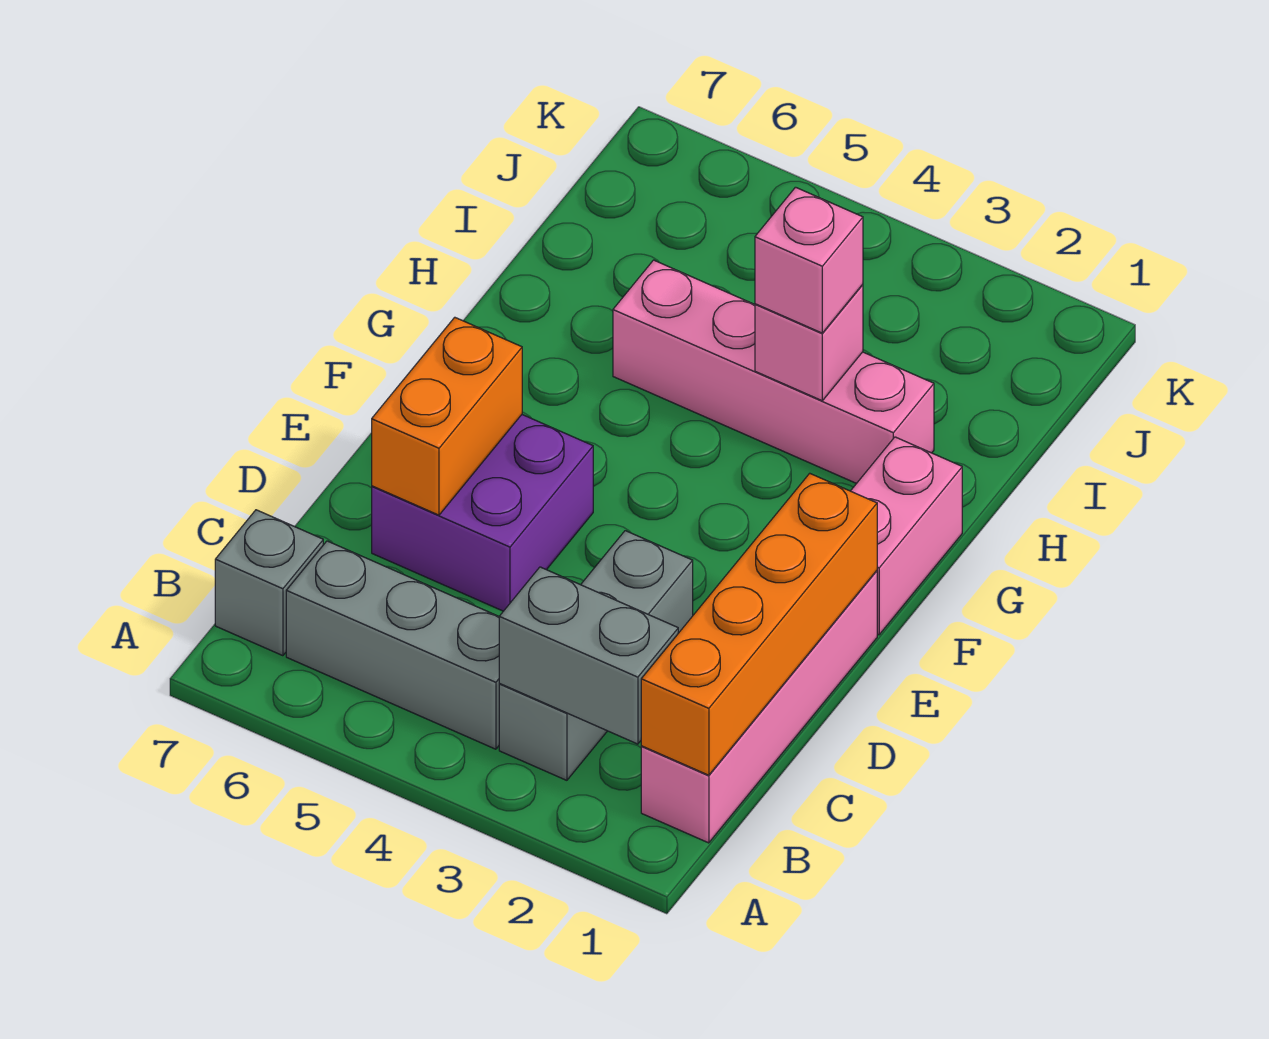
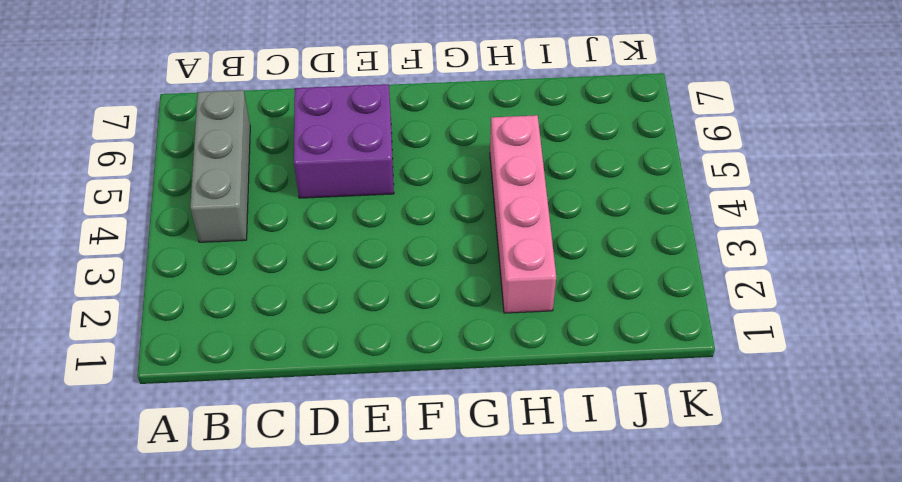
none -> pink 1x4 brick [641,571,877,843]
none -> grey 1x3 brick [499,531,693,780]
none -> grey 1x1 brick [215,510,323,656]

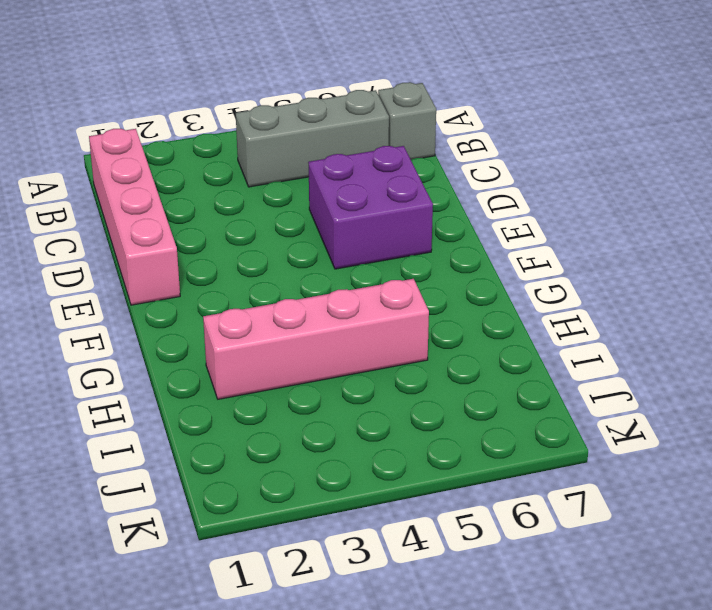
none -> grey 1x3 brick [499,531,693,780]
none -> pink 1x2 brick [851,437,962,635]
none -> orange 1x4 brick [641,473,877,775]

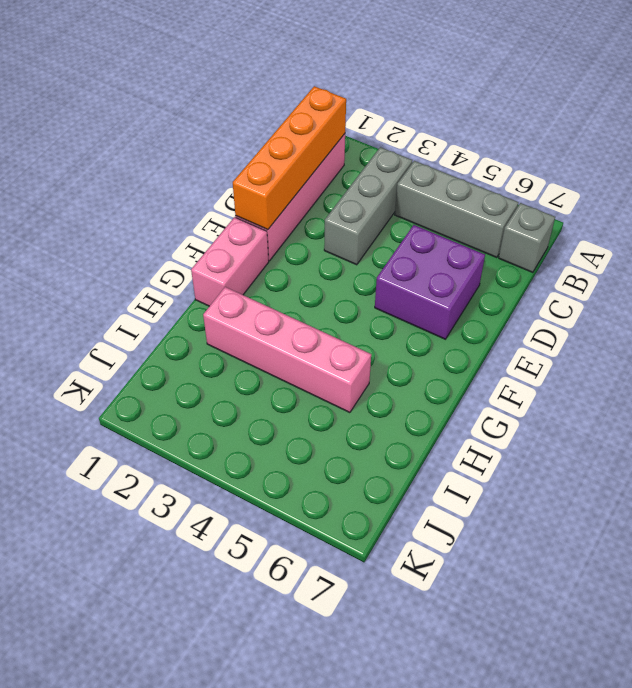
none -> grey 1x2 brick [499,567,678,744]
none -> orange 1x2 brick [372,317,522,515]
none -> pink 1x1 brick [755,285,863,401]

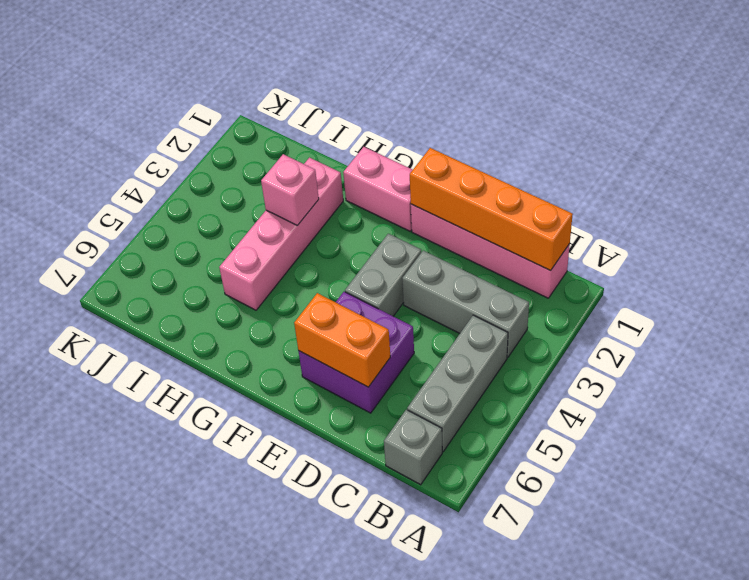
grey 1x2 brick [345,234,421,316] -> grey 1x2 brick moved to [499,567,678,744]
none -> pink 1x1 brick [755,187,863,333]

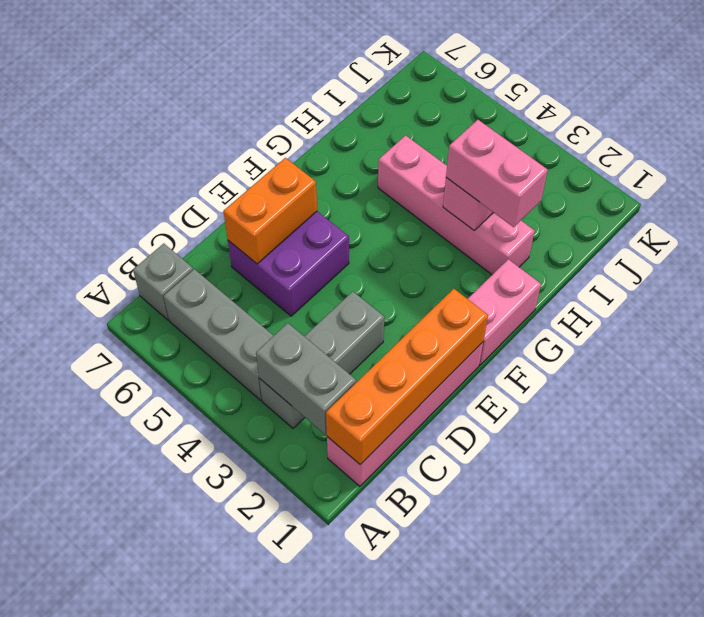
pink 1x2 brick [446,120,548,227] -> pink 1x1 brick [755,187,863,333]

